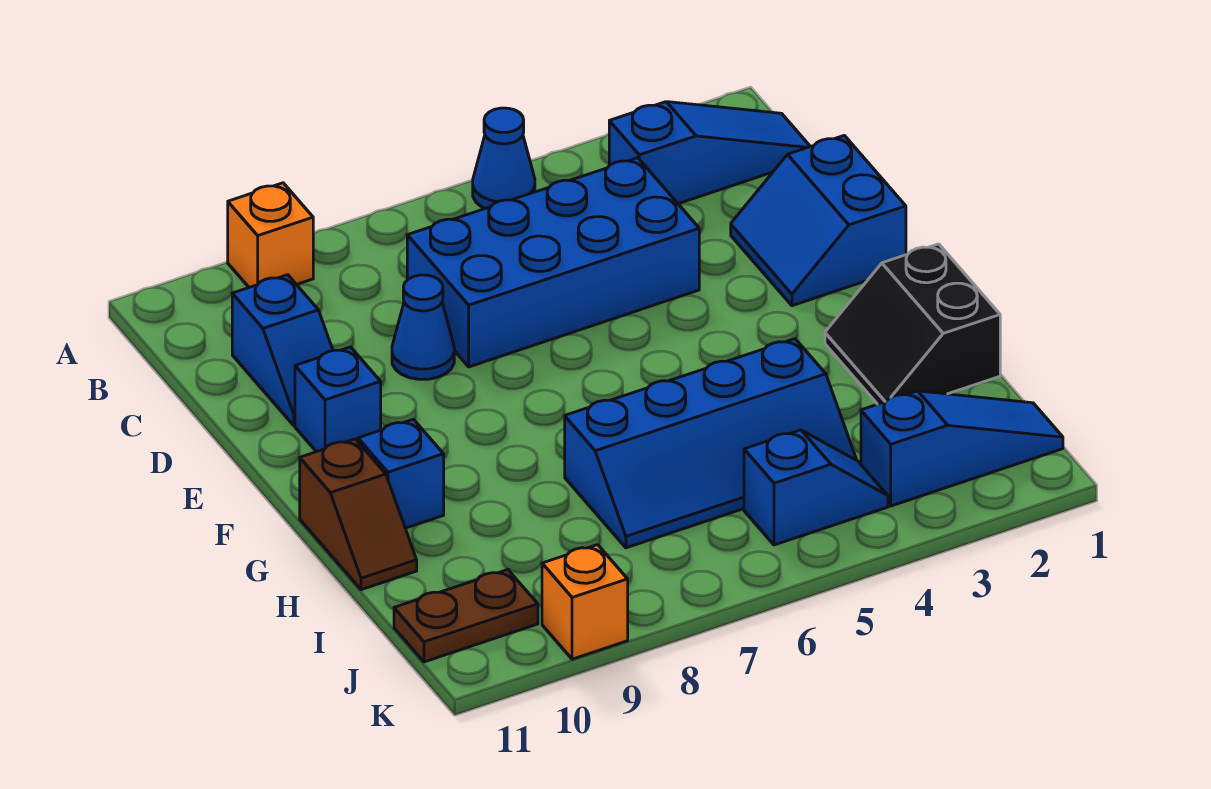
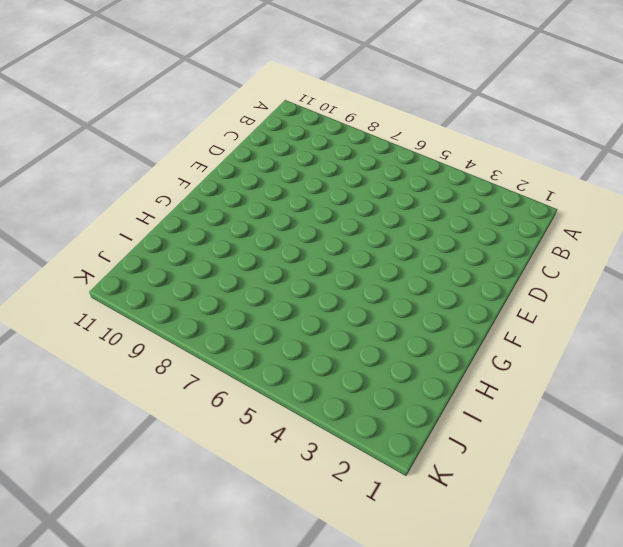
none -> blue 1x1 cone [473,108,535,209]
none -> orange 1x1 brick [228,183,313,287]
none -> blue 1x3 slope [609,102,810,204]

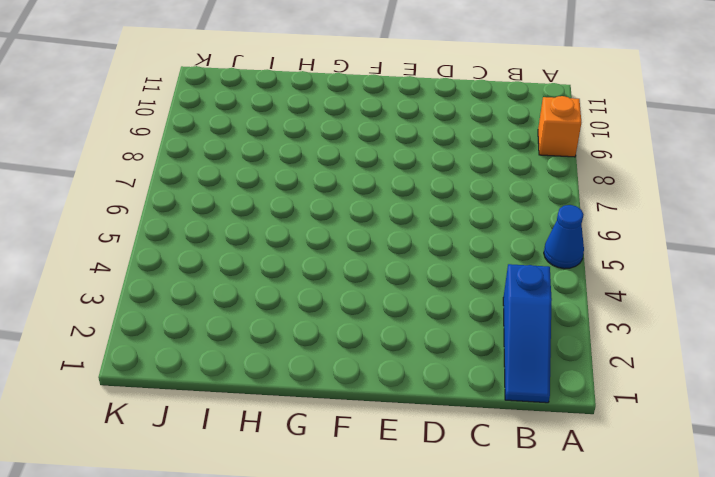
none -> blue 2x4 brick [407,158,699,367]
none -> blue 1x2 slope [232,275,333,425]
none -> blue 2x2 slope [731,135,906,306]

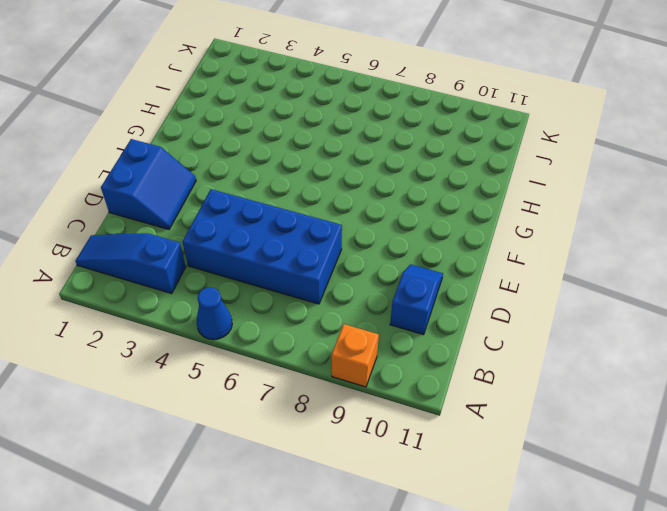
none -> blue 1x1 cone [392,275,454,379]
none -> blue 1x1 brick [295,347,381,452]
none -> black 2x2 slope [825,244,1000,404]

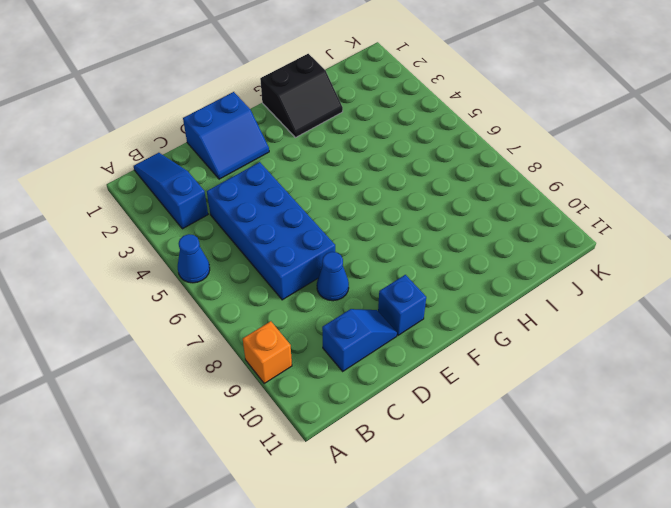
none -> blue 1x1 brick [358,419,444,528]
none -> brown 1x2 slope [300,439,417,590]
none -> blue 2x4 slope [565,339,856,548]

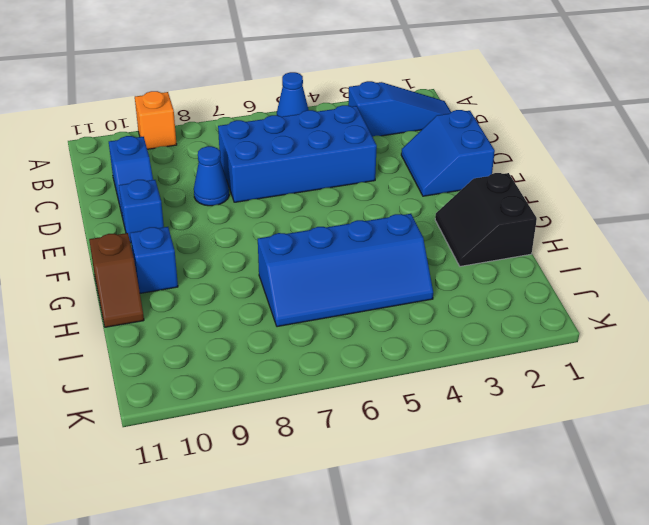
none -> blue 1x3 slope [861,391,1063,506]
none -> blue 1x2 slope [744,430,888,545]
none -> brown 1x2 plate [394,570,538,662]

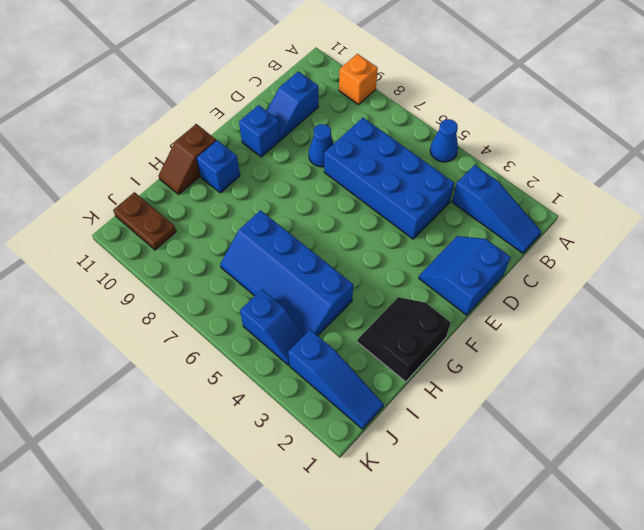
none -> orange 1x1 brick [542,545,628,659]

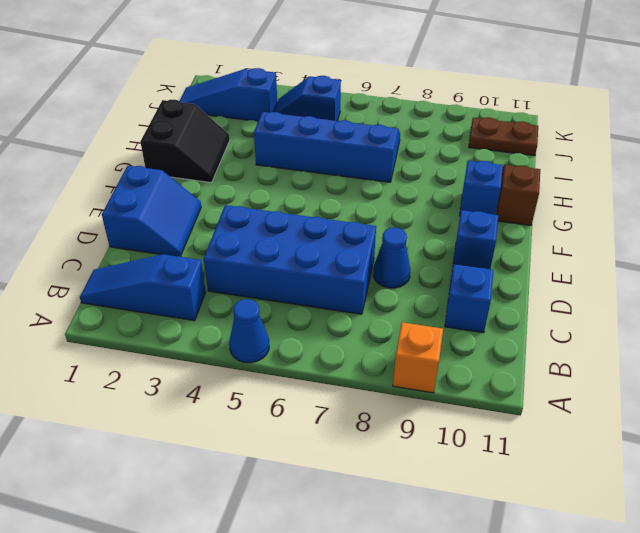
none -> orange 1x1 brick [542,545,628,659]

